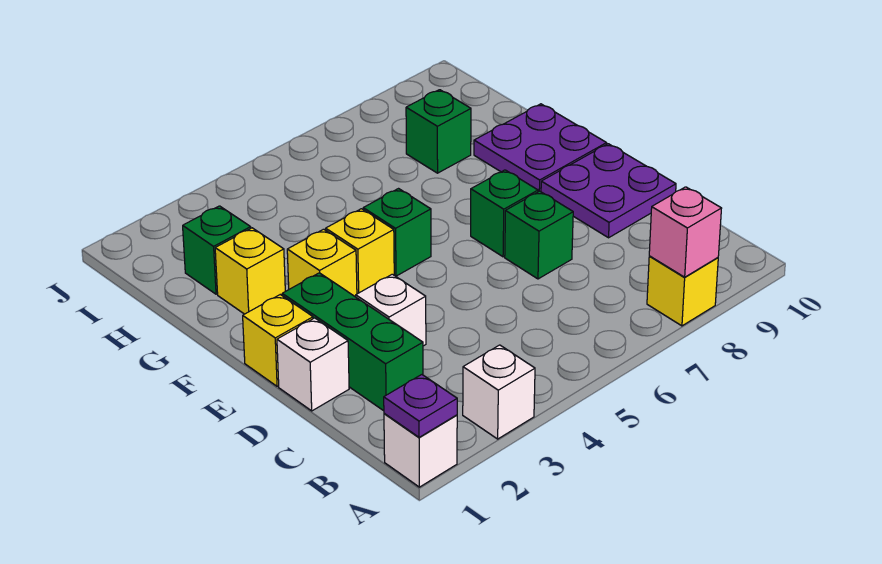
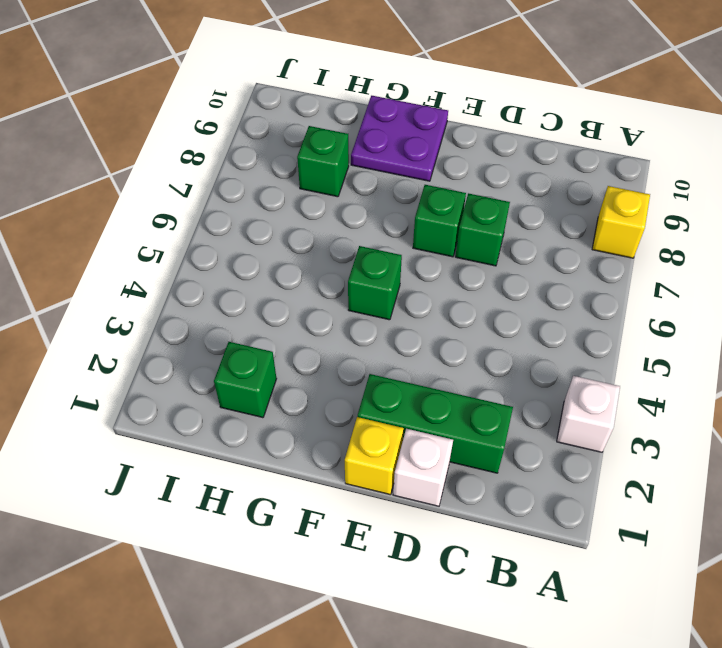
none -> white 1x1 brick [384,413,457,487]
none -> white 1x1 brick [356,274,426,346]
none -> purple 2x2 plate [541,144,676,238]

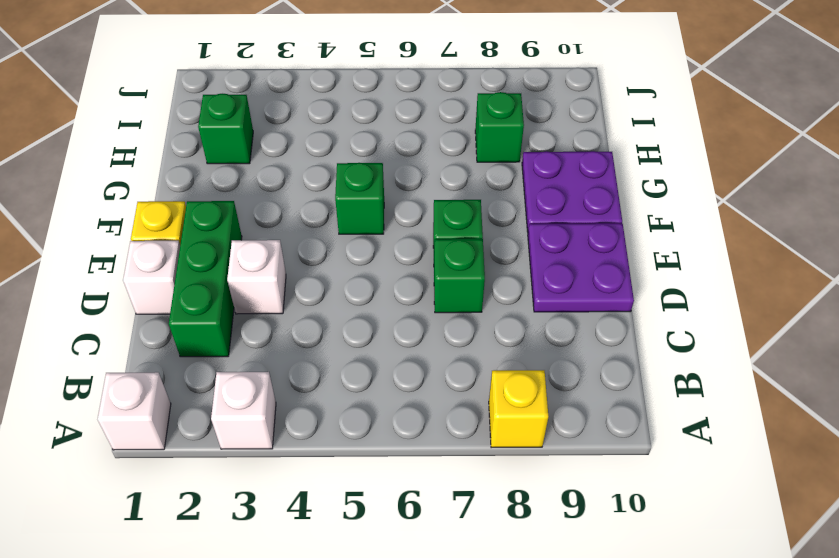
none -> yellow 1x1 brick [287,229,357,297]
none -> yellow 1x1 brick [326,209,394,294]
none -> yellow 1x1 brick [215,228,285,314]

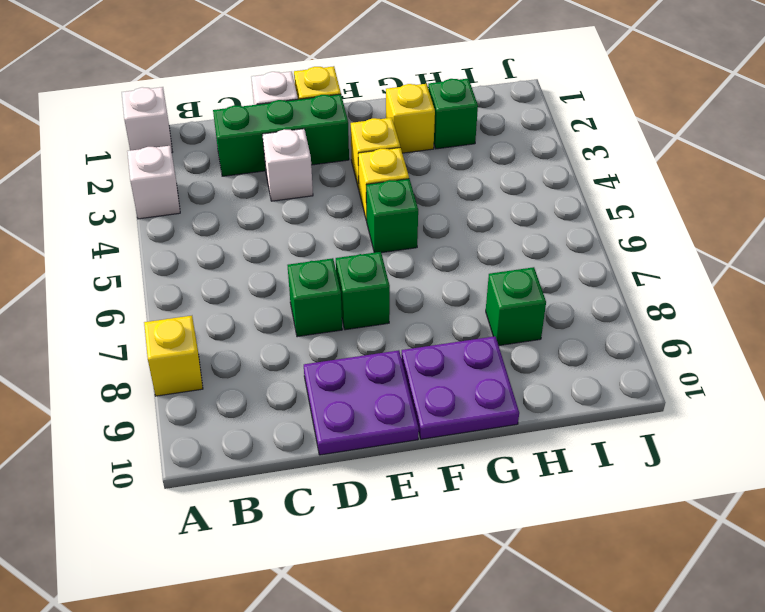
none -> purple 1x1 plate [384,375,457,437]
none -> pink 1x1 brick [649,187,722,277]

